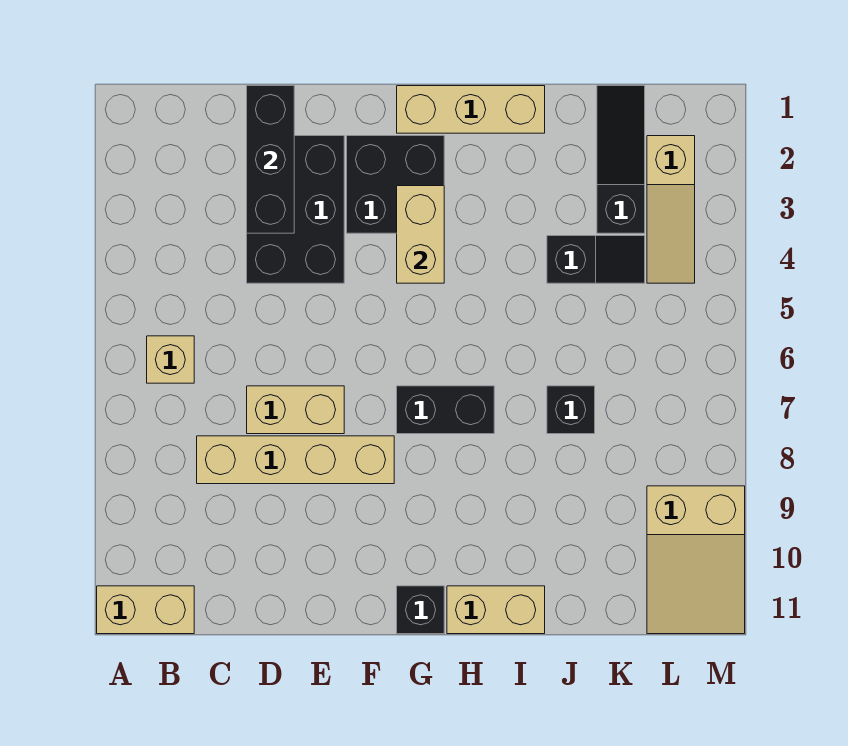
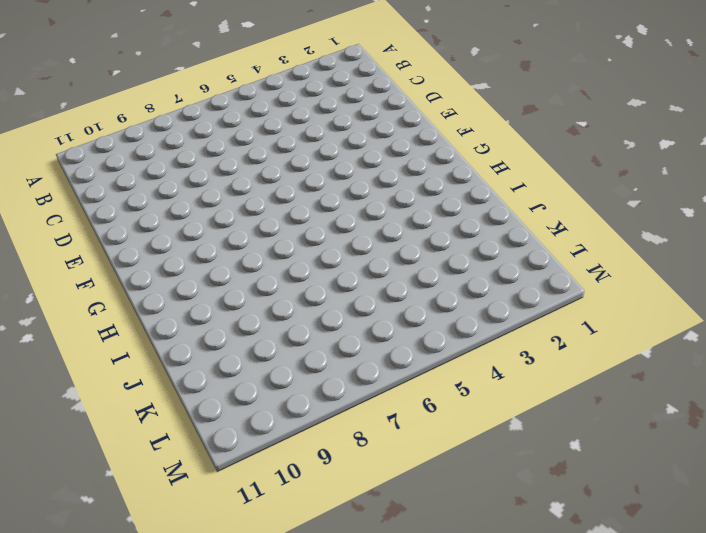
none -> tan 1x2 brick [97,586,194,634]
none -> tan 1x1 brick [147,336,194,383]
none -> tan 1x4 brick [197,436,394,484]

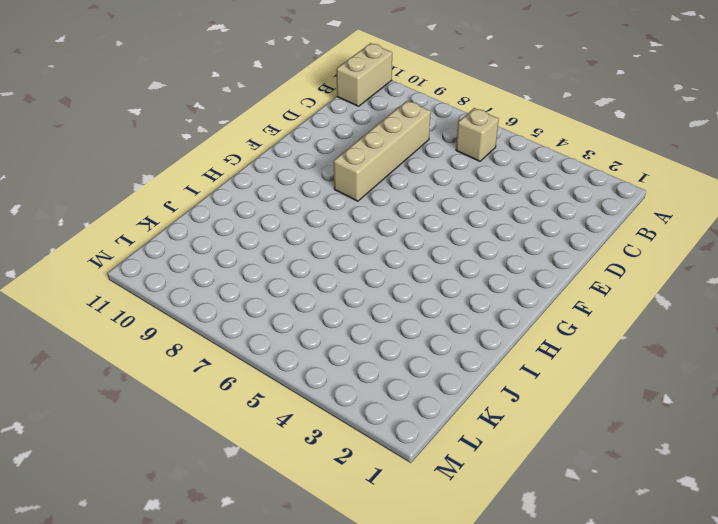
none -> black 2x3 brick [247,136,344,283]
none -> tan 1x2 brick [247,386,344,434]
none -> black 2x2 brick [347,136,444,233]

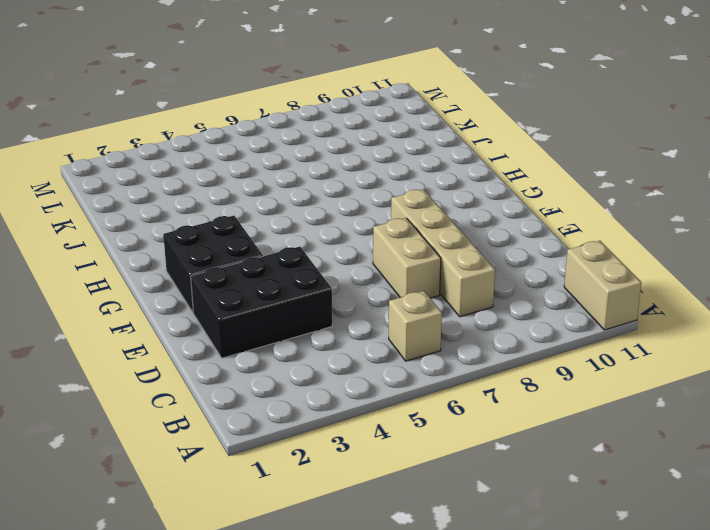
none -> tan 1x3 brick [397,86,545,133]
none -> black 1x2 brick [397,386,494,434]
none -> black 1x1 brick [397,586,444,634]

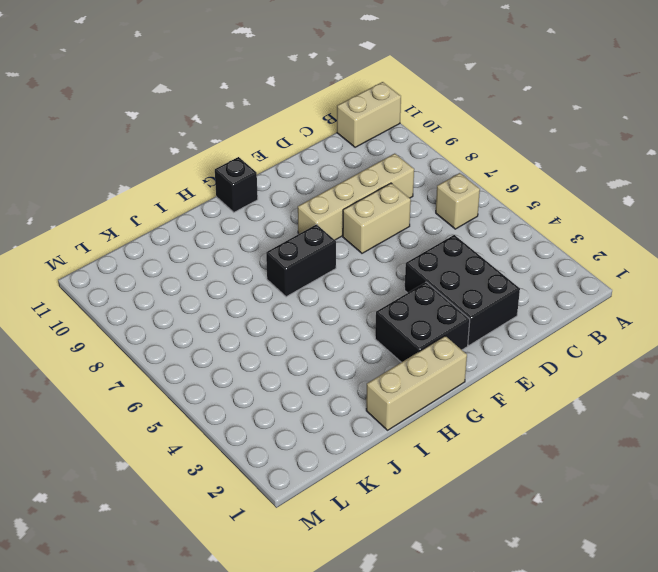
none -> tan 1x2 brick [447,586,545,634]
none -> black 1x2 slope [547,236,645,283]
none -> black 1x1 brick [547,386,595,434]

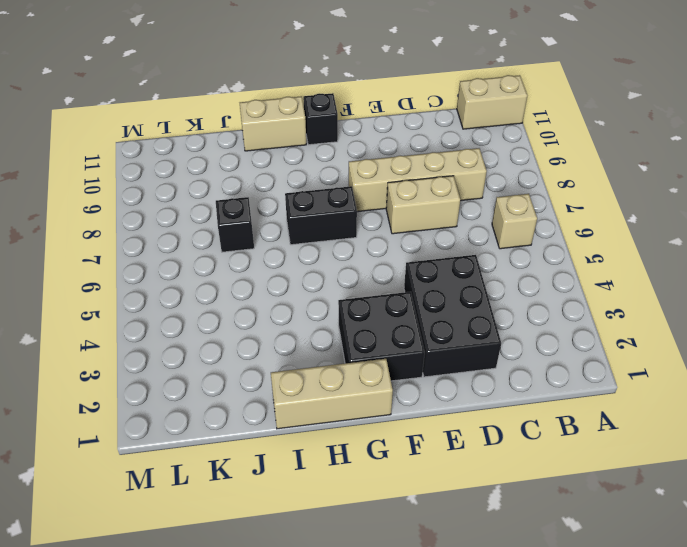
none -> black 1x2 slope [547,236,645,283]
none -> black 1x3 slope [597,86,645,233]
none -> tan 1x3 slope [647,136,695,283]

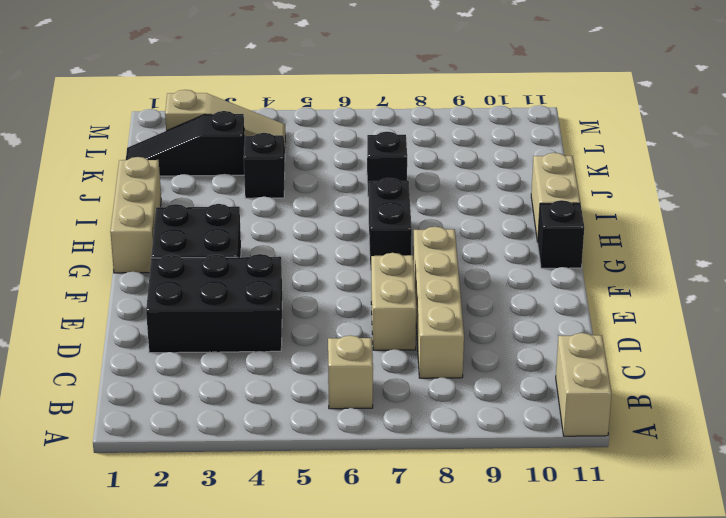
none -> tan 2x3 slope [647,486,745,634]
none -> black 1x3 brick [247,86,294,233]
none -> tan 1x2 brick [397,186,444,283]

